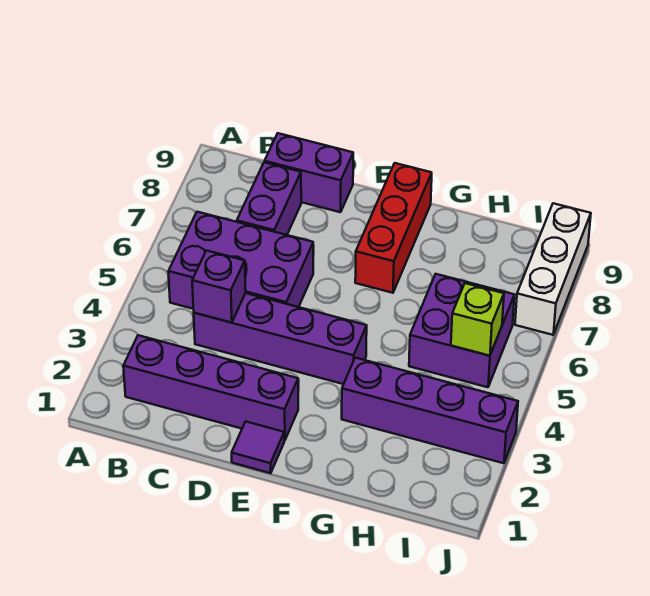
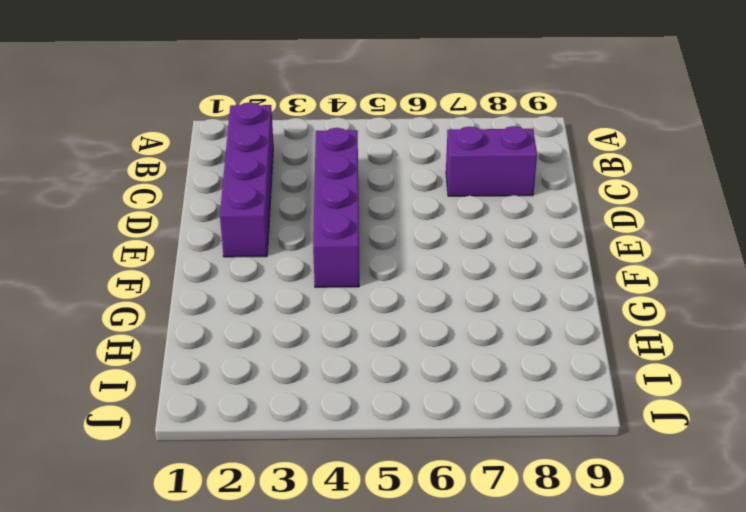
none -> purple 2x3 brick [168,212,313,309]
none -> purple 1x2 brick [265,133,353,212]
none -> purple 1x1 tile [232,422,284,473]

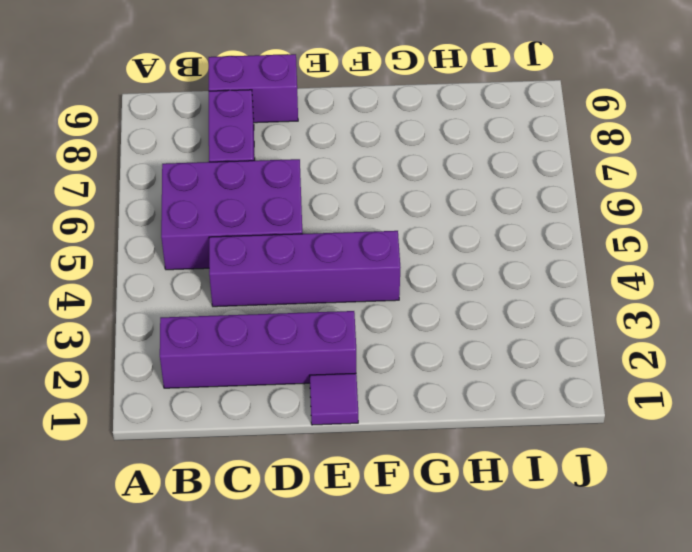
none -> red 1x3 brick [355,163,432,293]
none -> purple 1x4 brick [342,358,518,463]
none -> purple 2x2 brick [409,274,514,387]

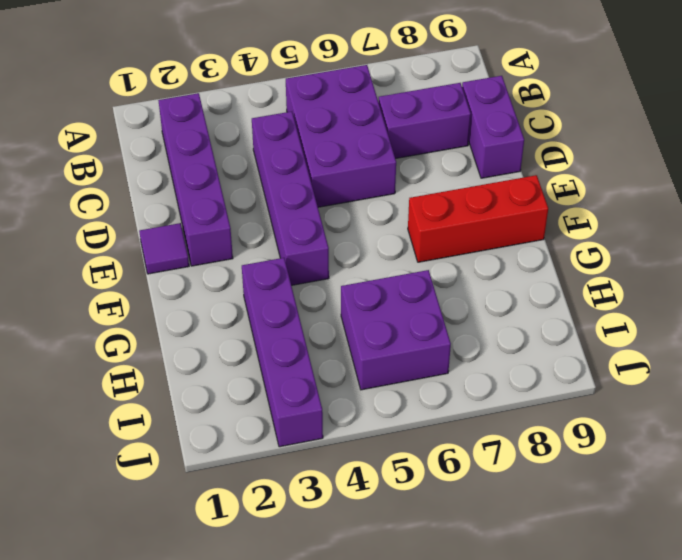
none -> white 1x3 brick [515,203,591,335]
none -> purple 1x1 brick [192,251,246,323]
none -> lime 1x1 brick [451,283,504,356]

